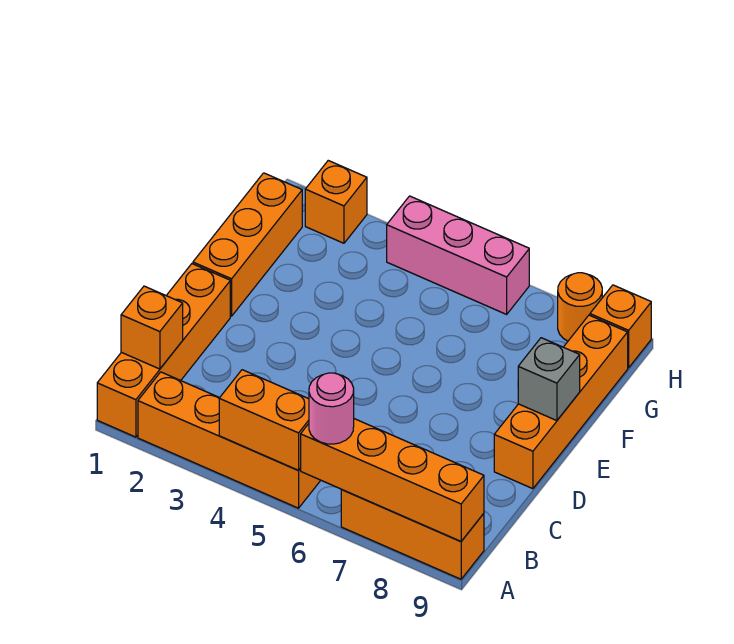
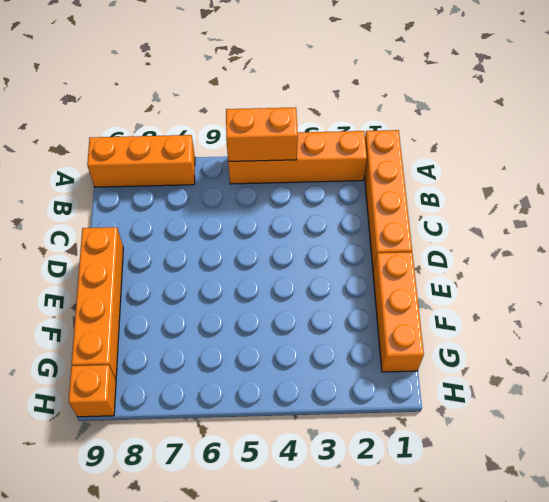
none -> orange 1x1 brick [305,161,367,243]
none -> pink 1x3 brick [387,196,529,314]
none -> orange 1x1 round brick [558,273,602,341]

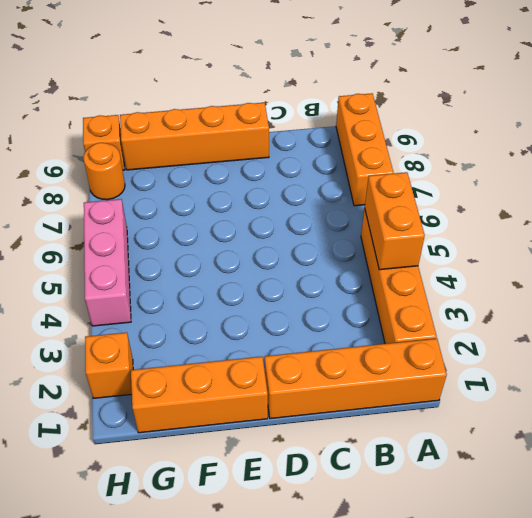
none -> orange 1x4 brick [300,419,484,541]
none -> orange 1x1 brick [121,286,183,369]
none -> grey 1x1 brick [518,338,580,421]

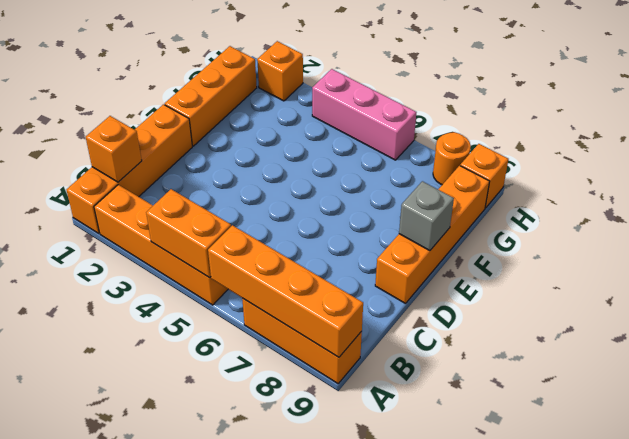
none -> pink 1x1 round brick [309,373,354,444]

